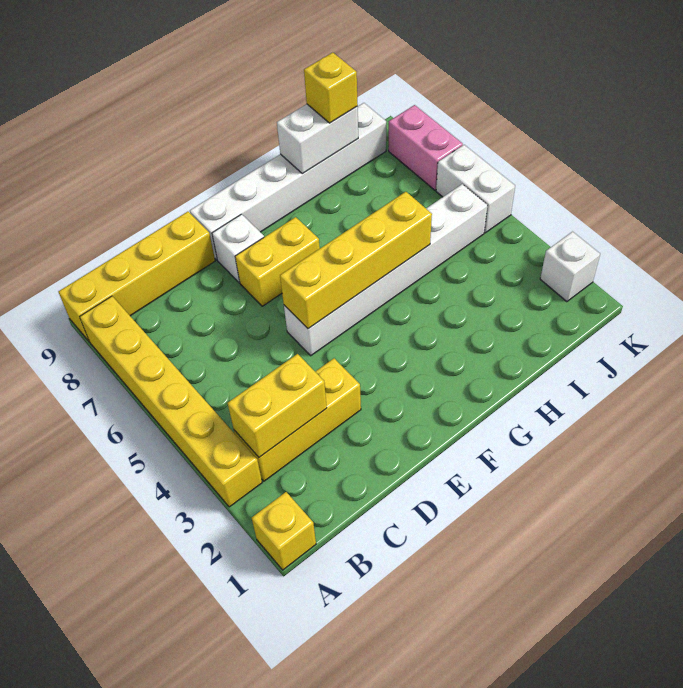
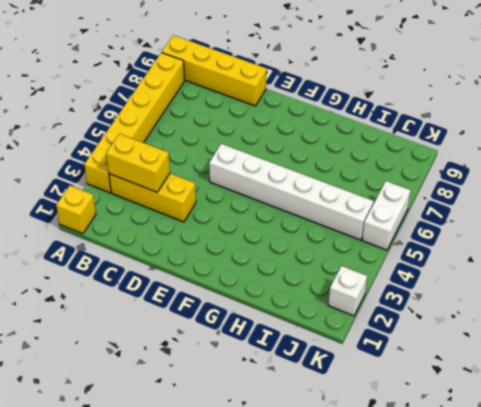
none -> yellow 1x2 brick [235,217,320,306]
none -> white 1x1 brick [212,214,264,283]
none -> white 1x6 brick [190,103,386,260]

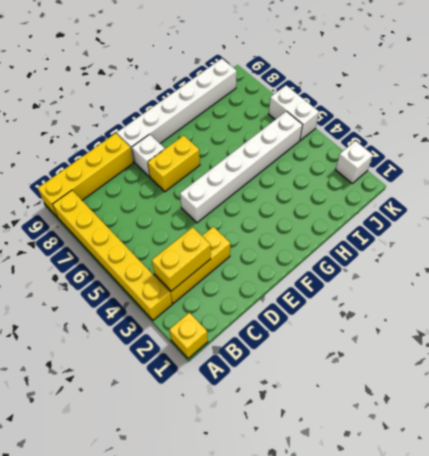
none -> pink 1x2 brick [389,105,463,190]
none -> yellow 1x4 brick [280,192,432,329]
none -> white 1x2 brick [277,104,358,174]

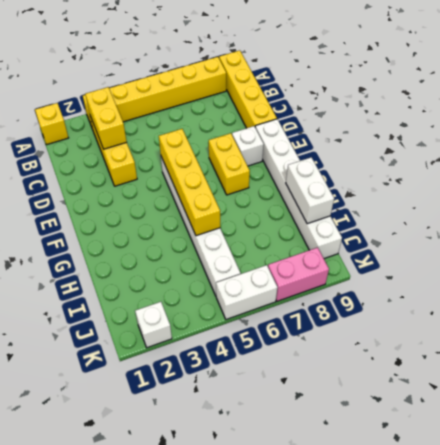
none -> yellow 1x1 brick [304,52,358,123]

